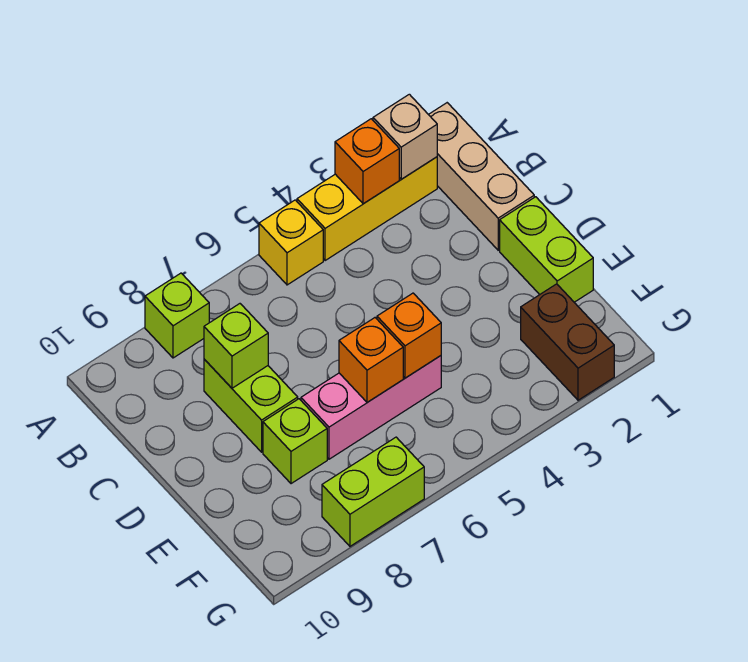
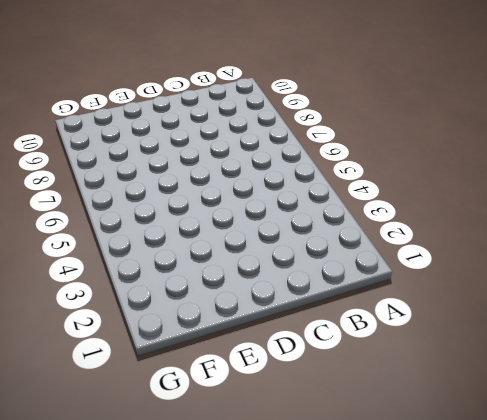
none -> tan 1x3 brick [428,103,534,250]
none -> yellow 1x3 brick [297,157,437,261]
none -> yellow 1x1 brick [259,200,323,285]

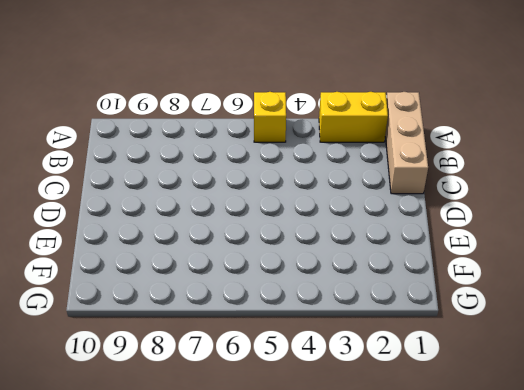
yellow 1x2 brick [319,92,388,142] -> yellow 1x3 brick [297,157,437,261]
none -> lime 1x1 brick [145,273,209,358]
none -> lime 1x2 brick [204,359,298,452]
none -> lime 1x2 brick [500,197,593,302]

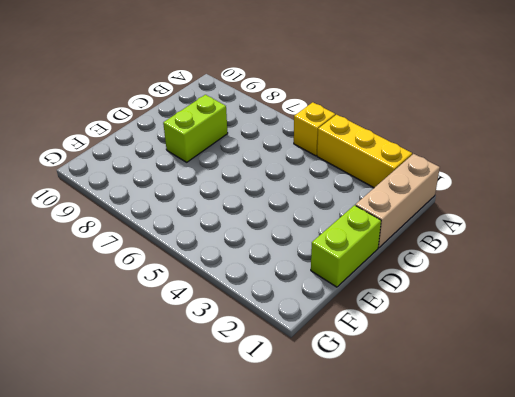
none -> lime 1x1 brick [145,273,209,358]
none -> pink 1x3 brick [301,356,441,459]
none -> lime 1x1 brick [263,399,327,484]

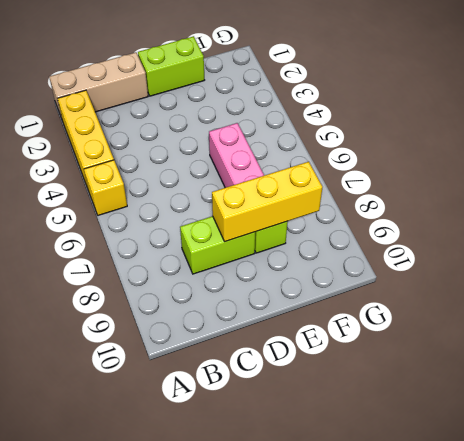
yellow 1x3 brick [212,162,322,242] -> none
none -> lime 1x1 brick [145,273,209,358]
none -> brown 1x2 brick [521,284,614,400]
none -> lime 1x2 brick [322,437,424,546]

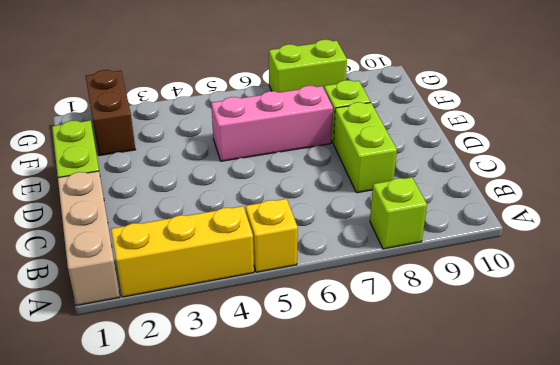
none -> tan 1x1 brick [373,94,437,179]
none -> orange 1x1 brick [335,119,399,204]
none -> lime 1x1 brick [204,304,268,388]

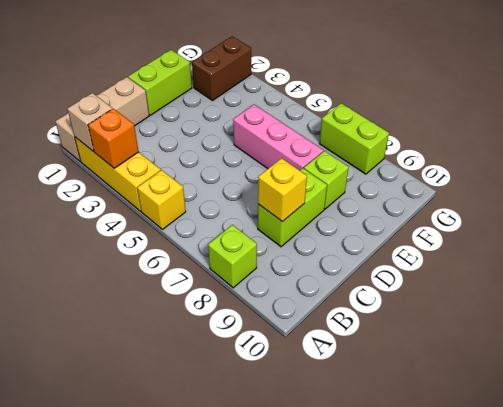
yellow 1x1 brick [258,158,307,222] -> lime 1x1 brick [204,304,268,388]
none -> orange 1x1 brick [377,293,441,378]
none -> orange 1x1 brick [339,318,403,402]

